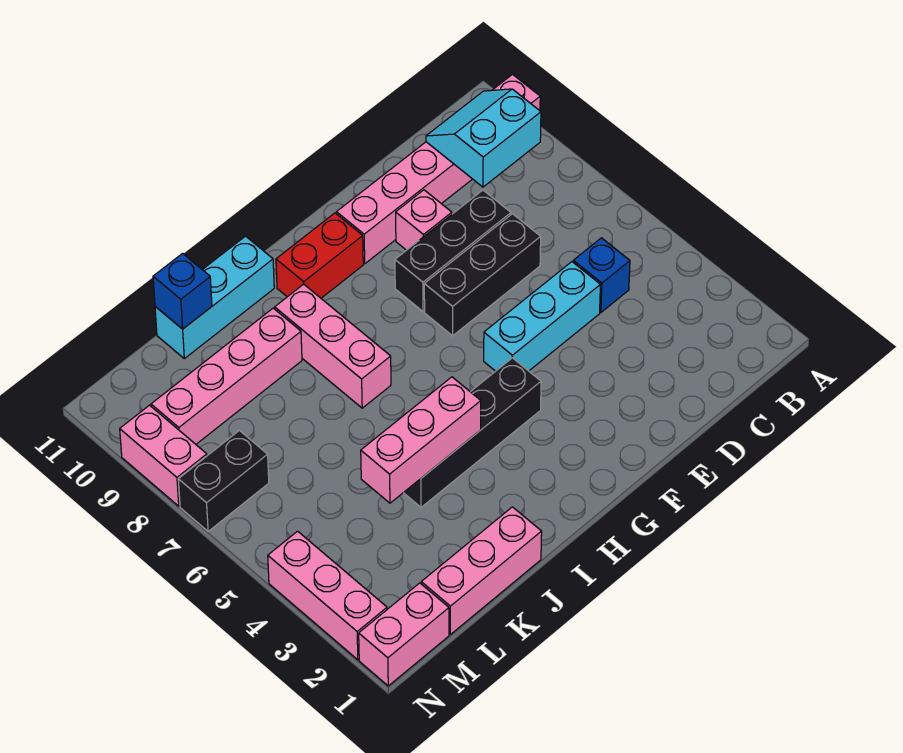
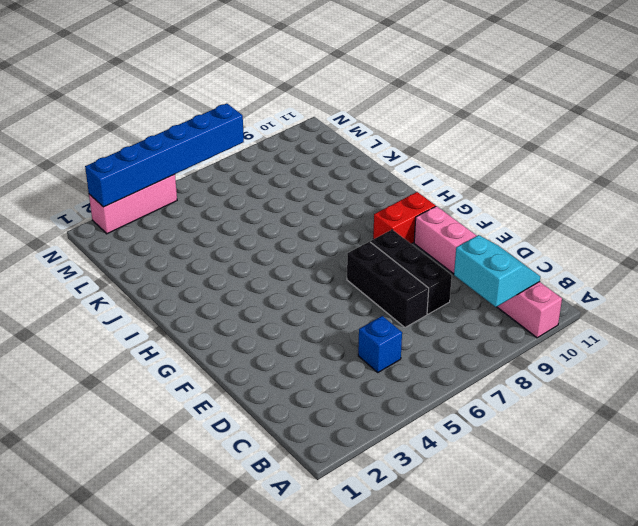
red 1x2 brick [373,192,436,244] -> red 1x2 brick turned to [276,213,363,298]
blue 1x6 brick [85,103,244,207] -> none
none -> cyan 1x3 brick [484,262,600,371]
none -> pink 1x1 brick [396,190,452,250]
none -> black 1x4 brick [404,358,541,507]

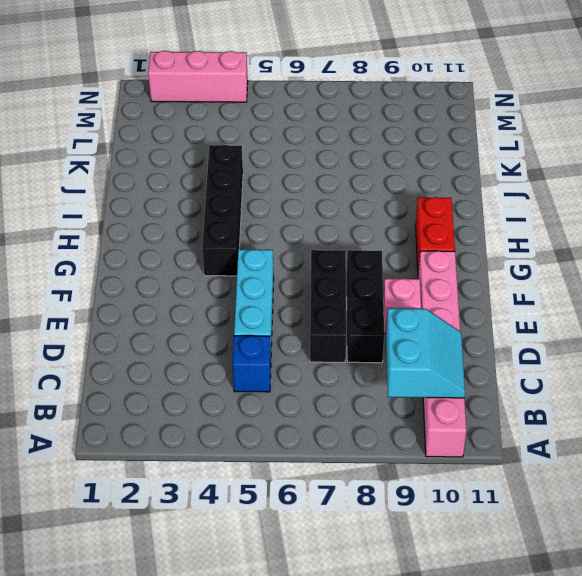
none -> pink 1x3 brick [275,284,391,408]
none -> cyan 1x3 brick [155,236,274,359]
none -> pink 1x3 brick [421,507,542,634]

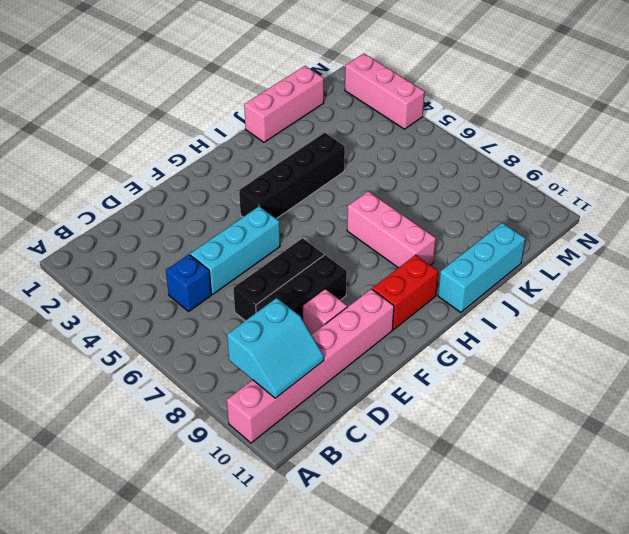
none -> pink 1x4 brick [151,308,302,444]
none -> pink 1x2 brick [359,583,449,686]
none -> black 1x2 brick [178,431,269,531]

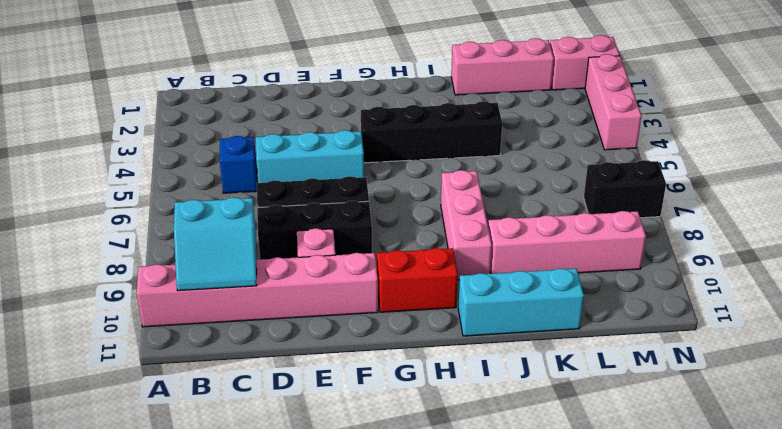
none -> pink 1x2 brick [120,405,207,506]
none -> pink 1x3 brick [361,377,481,503]
none -> blue 1x1 brick [153,253,212,329]

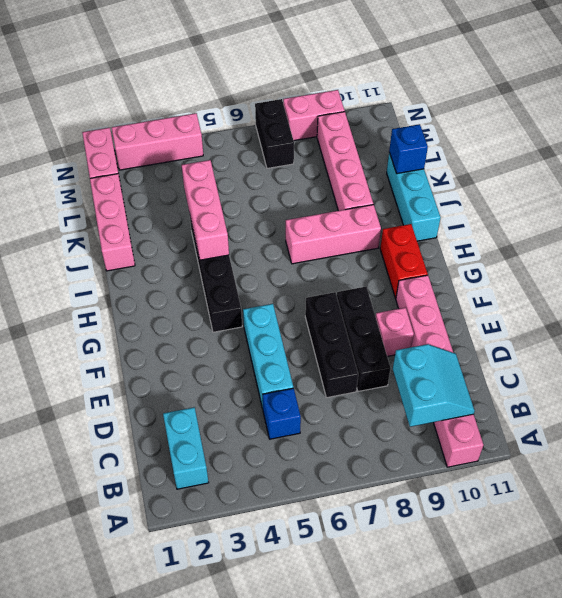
cyan 1x2 brick [163,407,209,489] -> none

